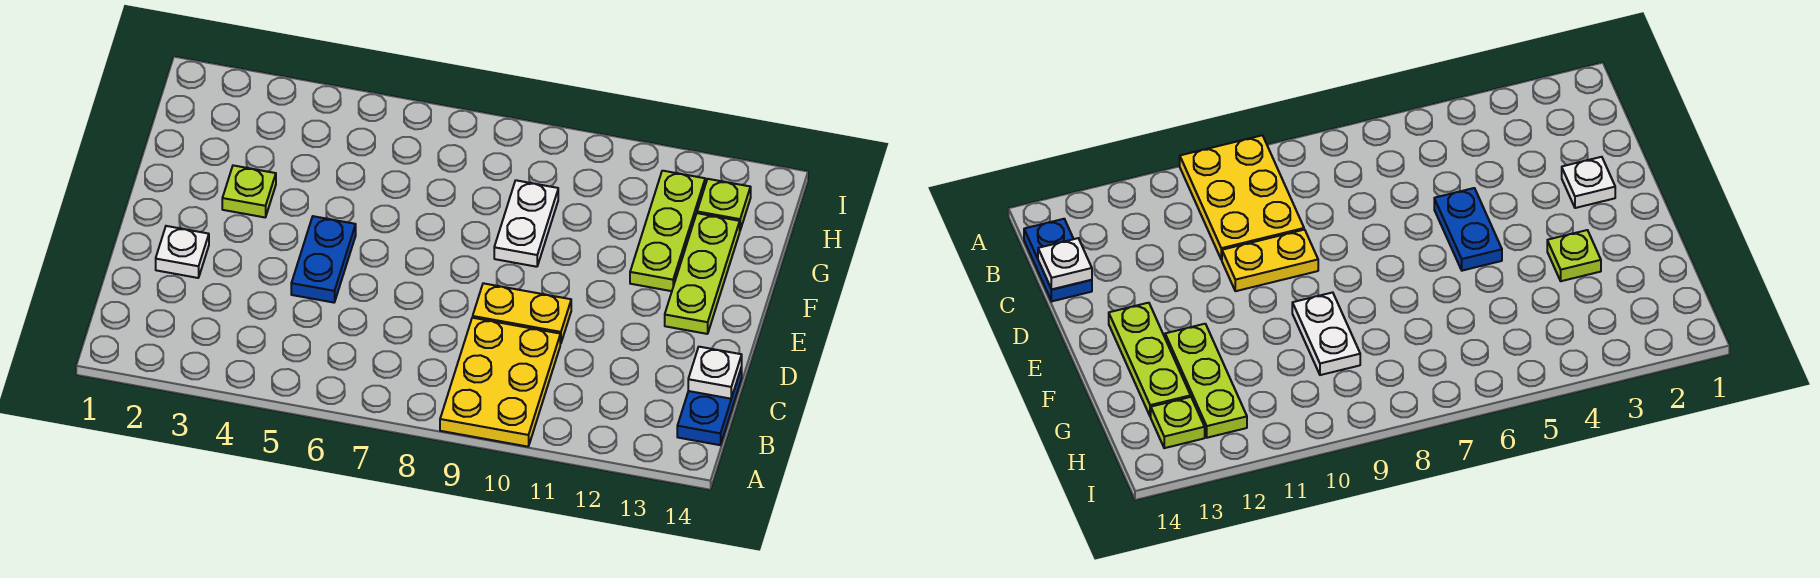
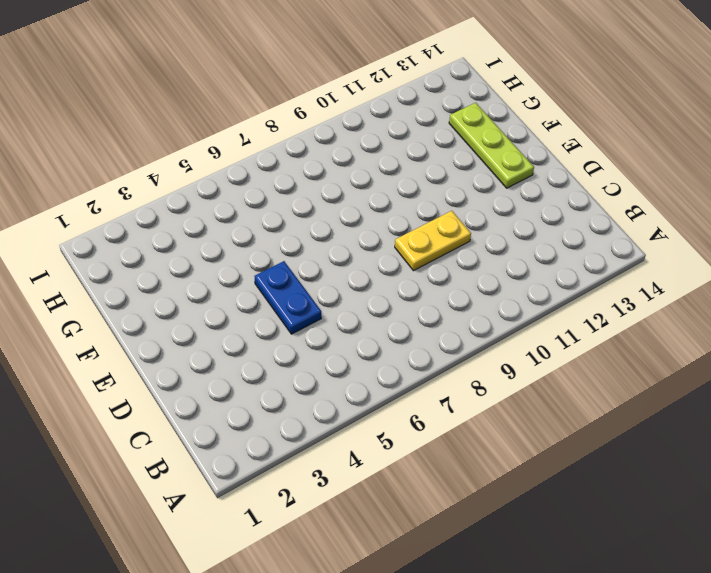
none -> yellow 2x3 plate [440,318,560,447]
none -> blue 1x2 plate [677,367,742,445]

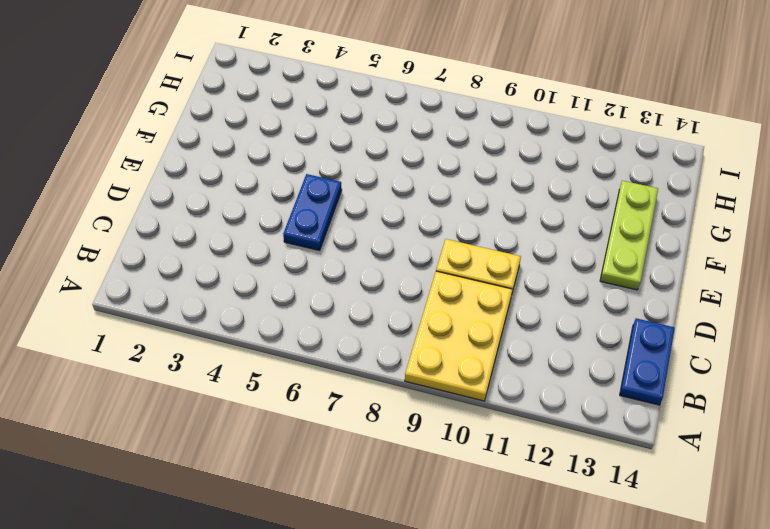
none -> white 1x1 plate [156,226,209,278]
none -> lime 1x1 plate [222,165,276,217]

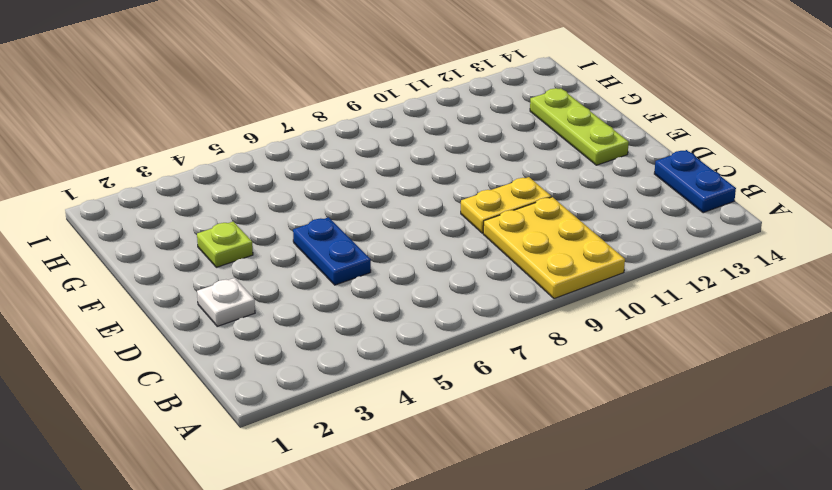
none -> white 1x2 plate [494,180,558,267]
none -> lime 1x3 plate [630,171,705,291]

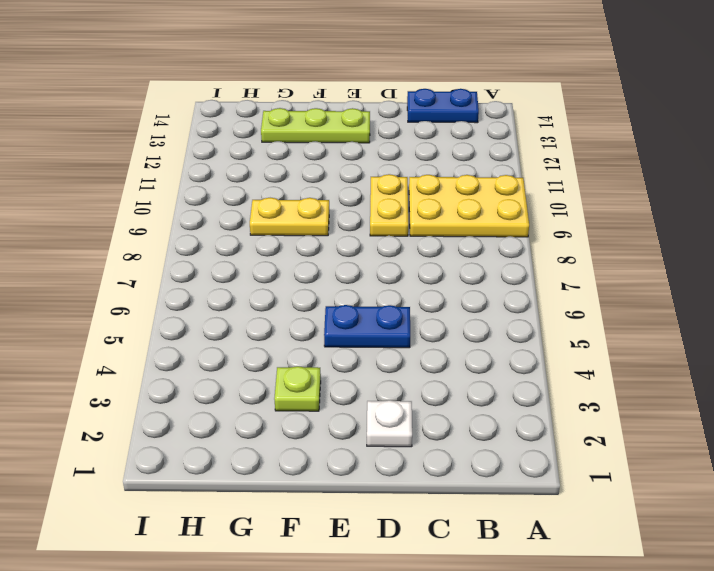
yellow 1x2 plate [250,198,329,236] -> white 1x2 plate [494,180,558,267]
none -> lime 1x3 plate [630,171,705,291]
none -> lime 1x1 plate [697,179,751,230]

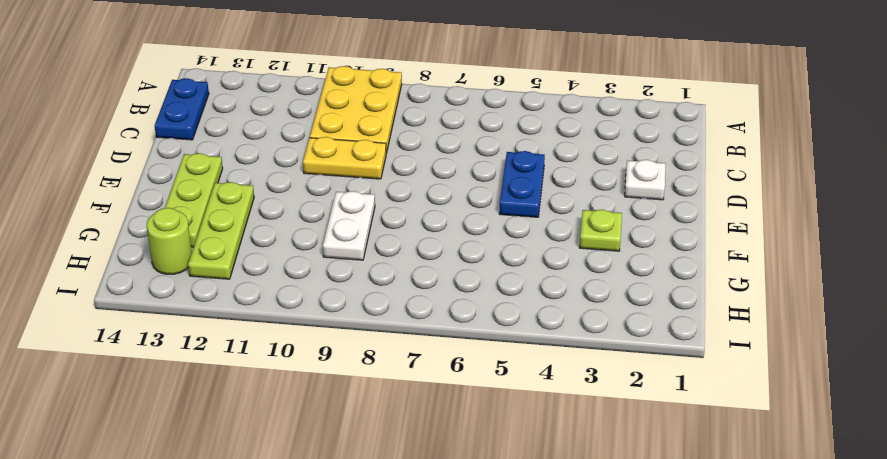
lime 1x1 round brick [146,208,192,274] -> lime 1x1 plate [697,179,751,230]
none -> white 1x1 plate [688,347,742,399]

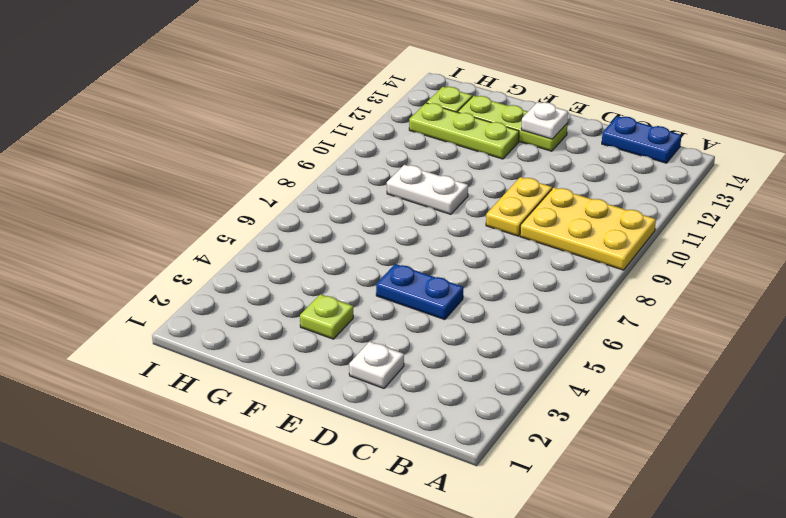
white 1x1 plate [521,102,568,139] -> white 1x1 plate moved to [688,347,742,399]

